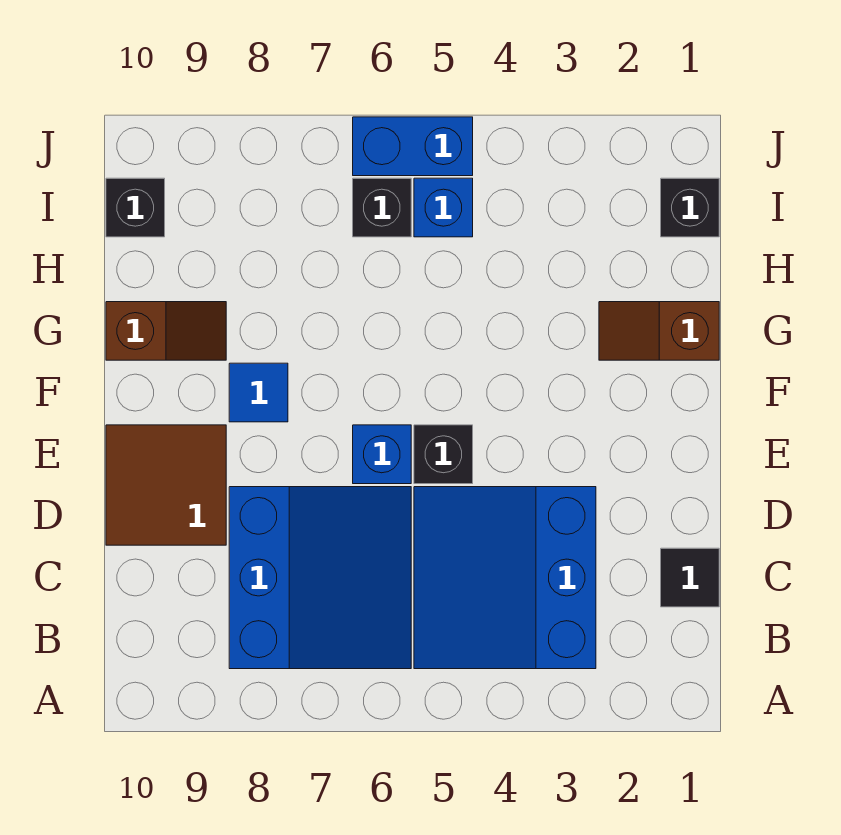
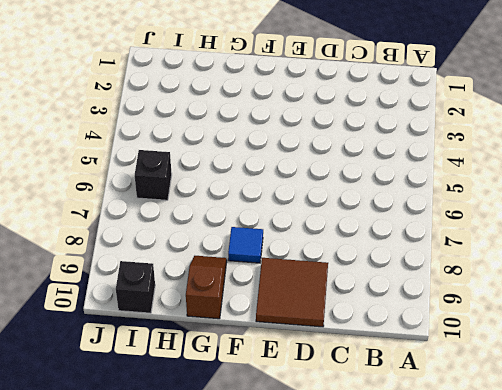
none -> blue 3x3 slope [414,487,596,669]
none -> blue 3x3 slope [229,487,411,669]
none -> black 1x1 tile [661,548,719,607]

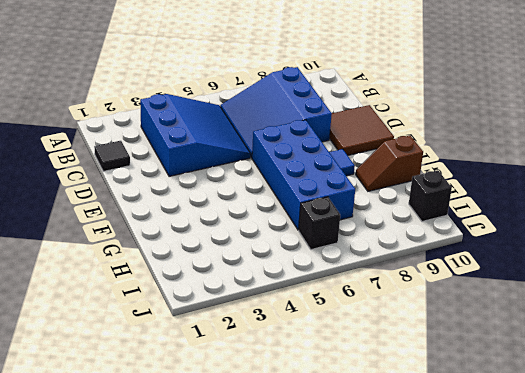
blue 2x4 brick [252,120,355,230] -> blue 1x1 brick [353,425,411,484]
none -> black 1x1 brick [414,425,473,484]
none -> brown 1x2 slope [599,302,719,360]
none -> black 1x1 brick [661,178,719,237]

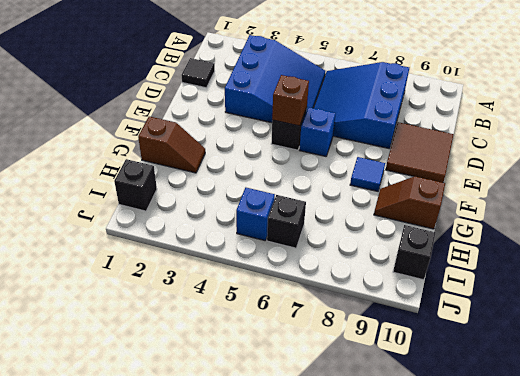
brown 1x1 brick [272,75,309,126] -> none
none -> blue 1x2 brick [353,117,473,176]

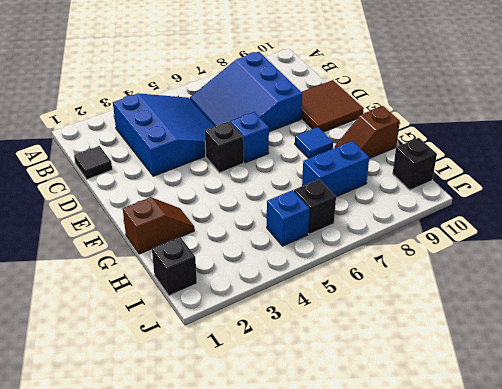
blue 1x2 brick [302,141,369,197] -> blue 1x2 brick moved to [353,117,473,176]

